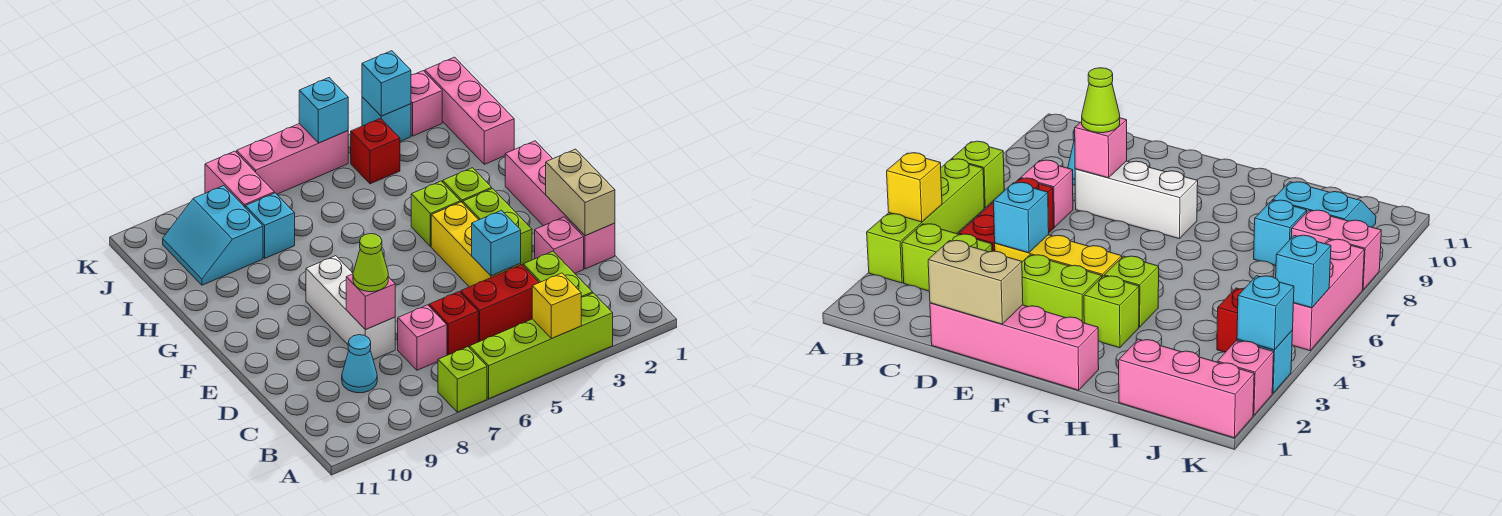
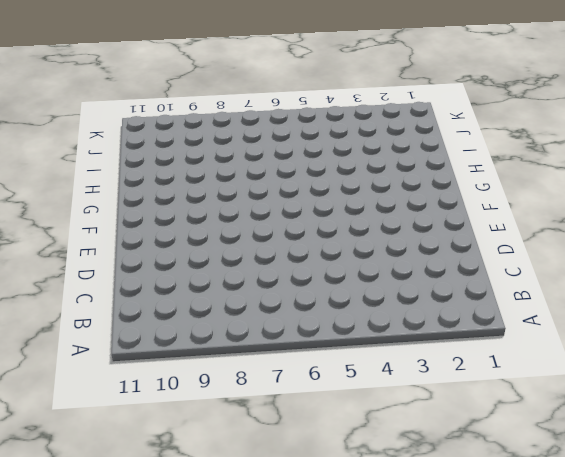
none -> lime 1x4 brick [469,293,613,399]
none -> lime 1x1 brick [438,347,487,412]
none -> lime 1x2 brick [523,251,593,298]

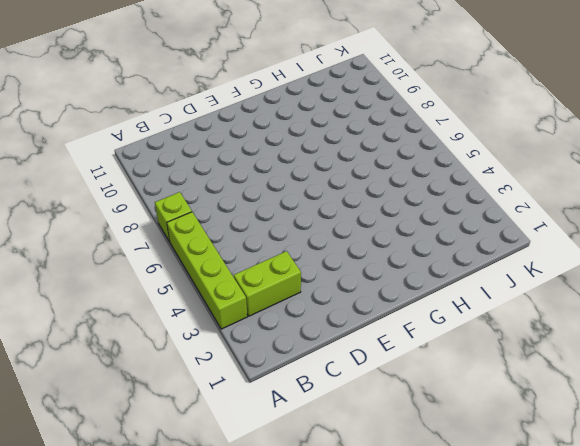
none -> red 1x2 brick [461,265,539,342]
none -> red 1x1 brick [429,292,478,355]
none -> pink 1x1 brick [398,305,447,370]

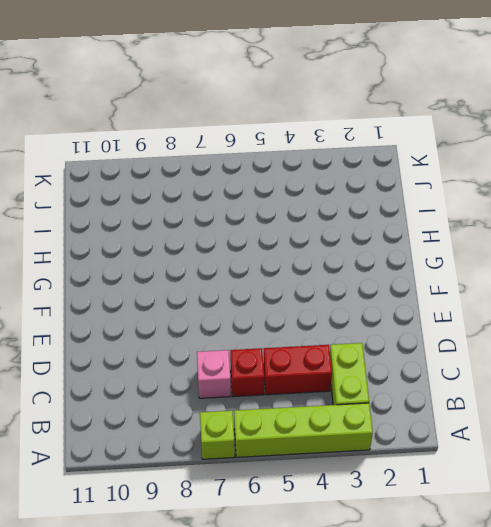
none -> cyan 1x1 cone [342,335,377,393]
none -> pink 1x4 brick [505,141,615,269]
none -> pink 1x1 brick [535,217,584,273]

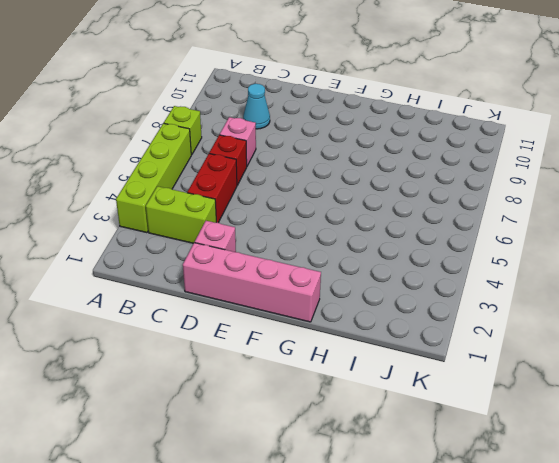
none -> yellow 1x3 brick [431,202,521,287]
none -> white 1x3 brick [306,256,395,360]
none -> lime 1x2 brick [463,189,532,265]

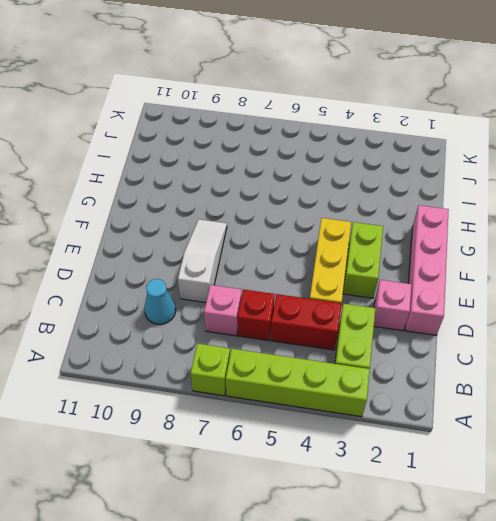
white 1x3 slope [178,219,227,303] -> white 1x3 brick [306,256,395,360]
none -> lime 1x1 brick [443,168,492,203]
none -> lime 1x1 brick [411,181,460,247]
none -> pink 1x3 brick [425,57,514,164]

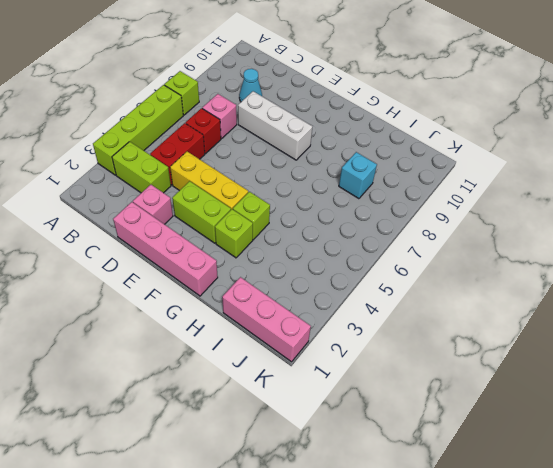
none -> cyan 2x2 slope [163,186,263,285]
none -> red 1x1 brick [351,118,400,184]
none -> pink 1x2 brick [205,151,274,207]

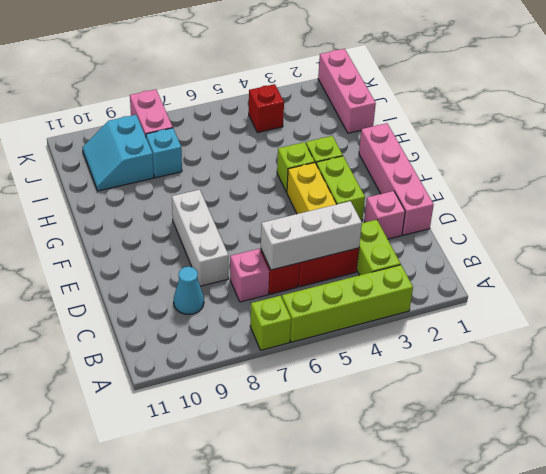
white 1x3 brick [261,201,362,270] -> none
none -> pink 1x1 brick [411,71,442,136]
none -> cyan 1x1 brick [362,97,411,141]
none -> pink 1x3 brick [237,124,348,194]

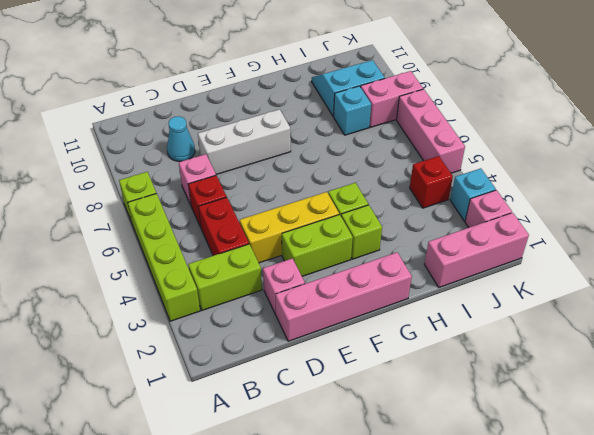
none -> yellow 1x1 brick [532,273,581,338]
none -> tan 1x2 brick [546,149,615,236]
none -> cyan 1x1 brick [472,210,521,276]

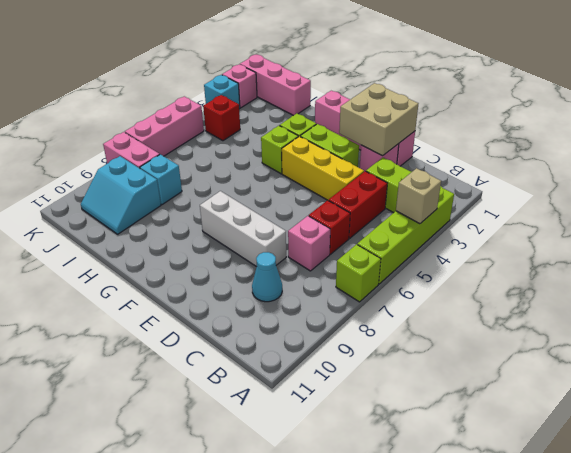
tan 1x1 brick [396,168,441,224] -> yellow 1x1 brick [532,273,581,338]
tan 2x2 brick [339,83,418,156] -> tan 1x2 brick [546,149,615,236]
none -> cyan 1x1 brick [472,210,521,276]
none -> pink 1x1 brick [346,274,395,330]
none -> cyan 1x1 brick [362,51,411,116]

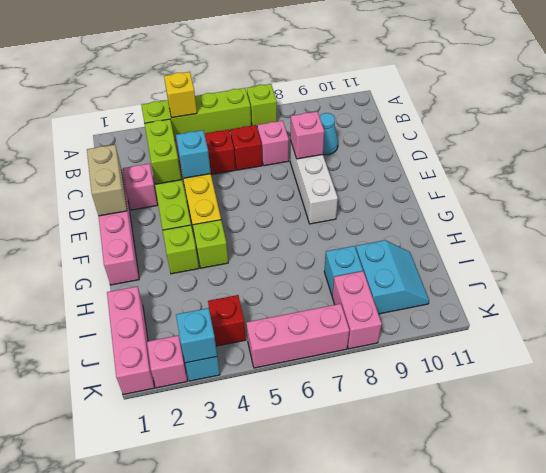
none -> cyan 1x1 brick [299,78,348,143]
none -> lime 1x1 cone [353,234,388,292]

